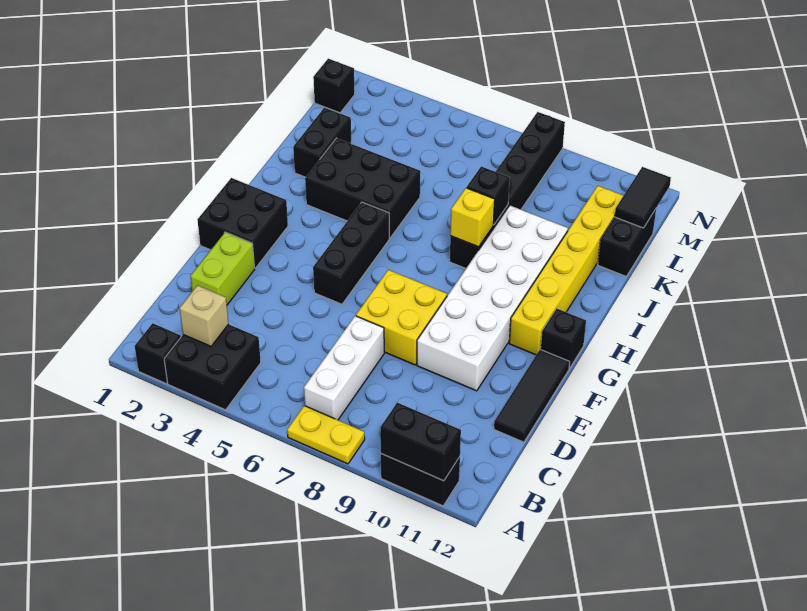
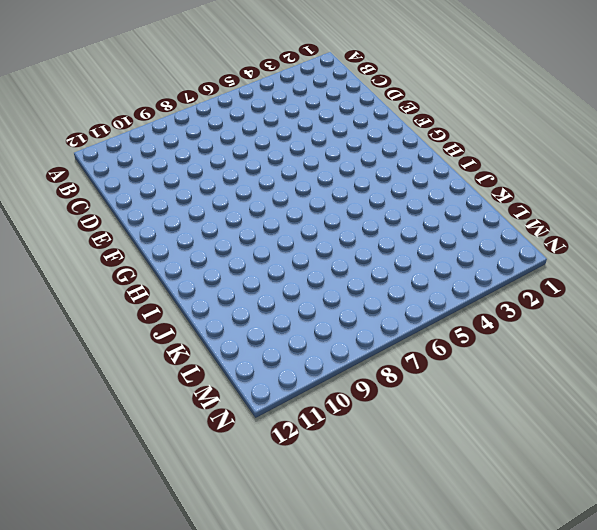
none -> black 1x1 brick [135,323,181,383]
none -> black 2x2 brick [164,324,261,410]
none -> yellow 1x2 plate [287,406,365,464]

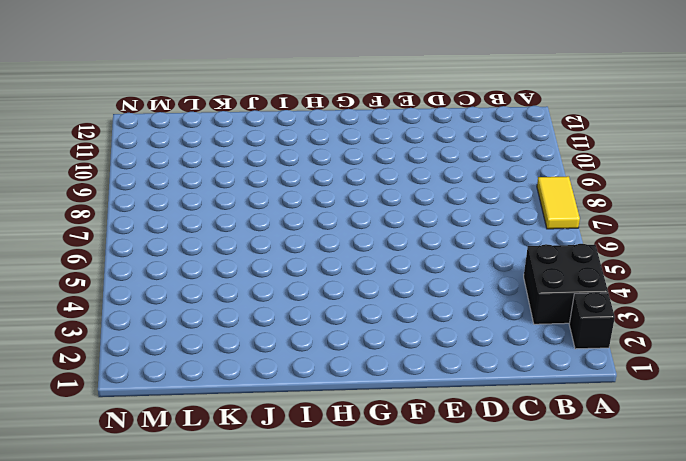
yellow 1x2 tile [537,176,580,229] -> yellow 1x2 plate [287,406,365,464]
none -> black 1x2 brick [381,454,460,506]
none -> white 1x3 brick [304,316,384,420]
none -> lime 1x2 brick [190,232,255,305]

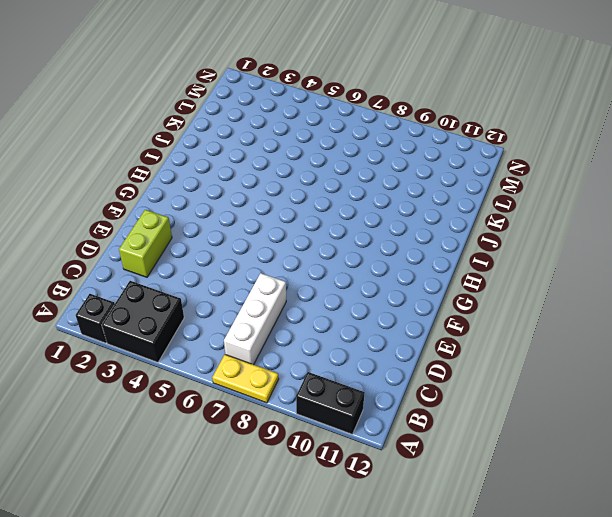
none -> black 1x3 tile [494,349,570,442]
none -> yellow 2x2 brick [356,270,447,365]
none -> white 2x6 brick [417,205,568,391]

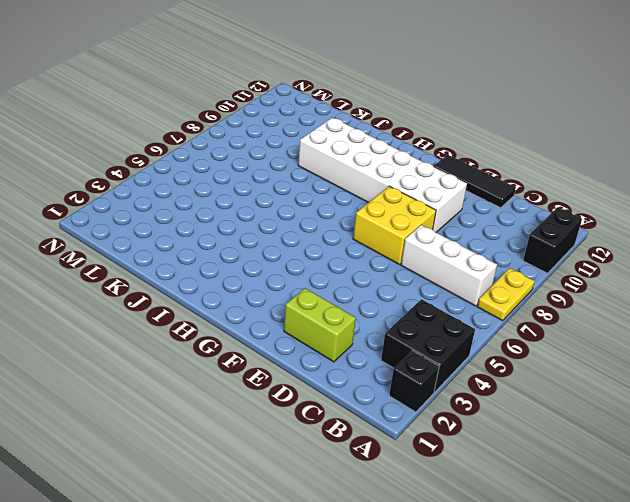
none -> black 2x2 brick [198,178,288,268]
none -> black 1x3 brick [313,202,389,304]
none -> yellow 1x6 brick [509,186,624,355]

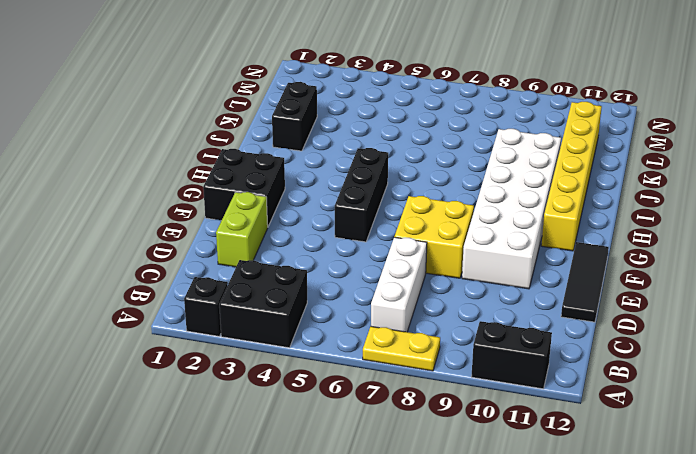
none -> black 1x1 brick [541,308,586,369]
none -> black 2x3 brick [305,138,420,238]
none -> black 1x6 brick [450,112,565,269]

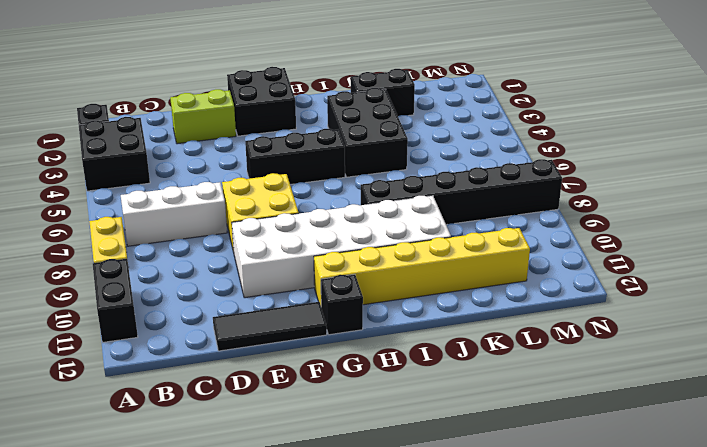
none -> black 1x2 brick [598,209,656,276]
none -> black 1x1 brick [313,59,355,113]
none -> black 1x2 brick [380,403,461,481]

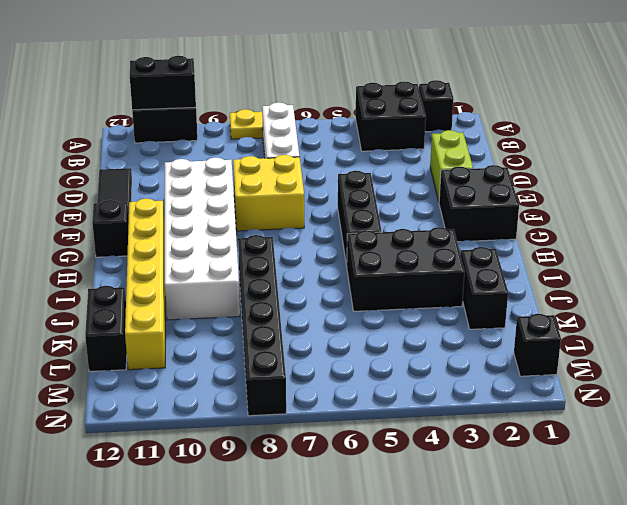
none -> tan 1x1 brick [180,285,229,346]
none -> yellow 1x1 brick [450,188,495,247]
none -> black 1x1 brick [467,166,510,225]

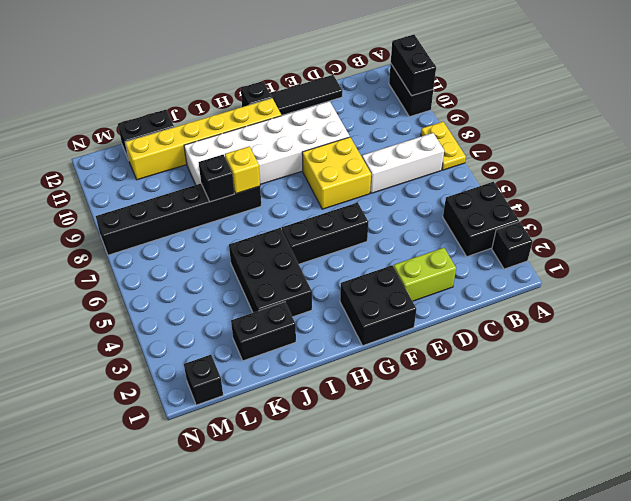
none -> tan 1x1 brick [180,285,229,346]
none -> black 1x2 tile [615,167,671,228]

